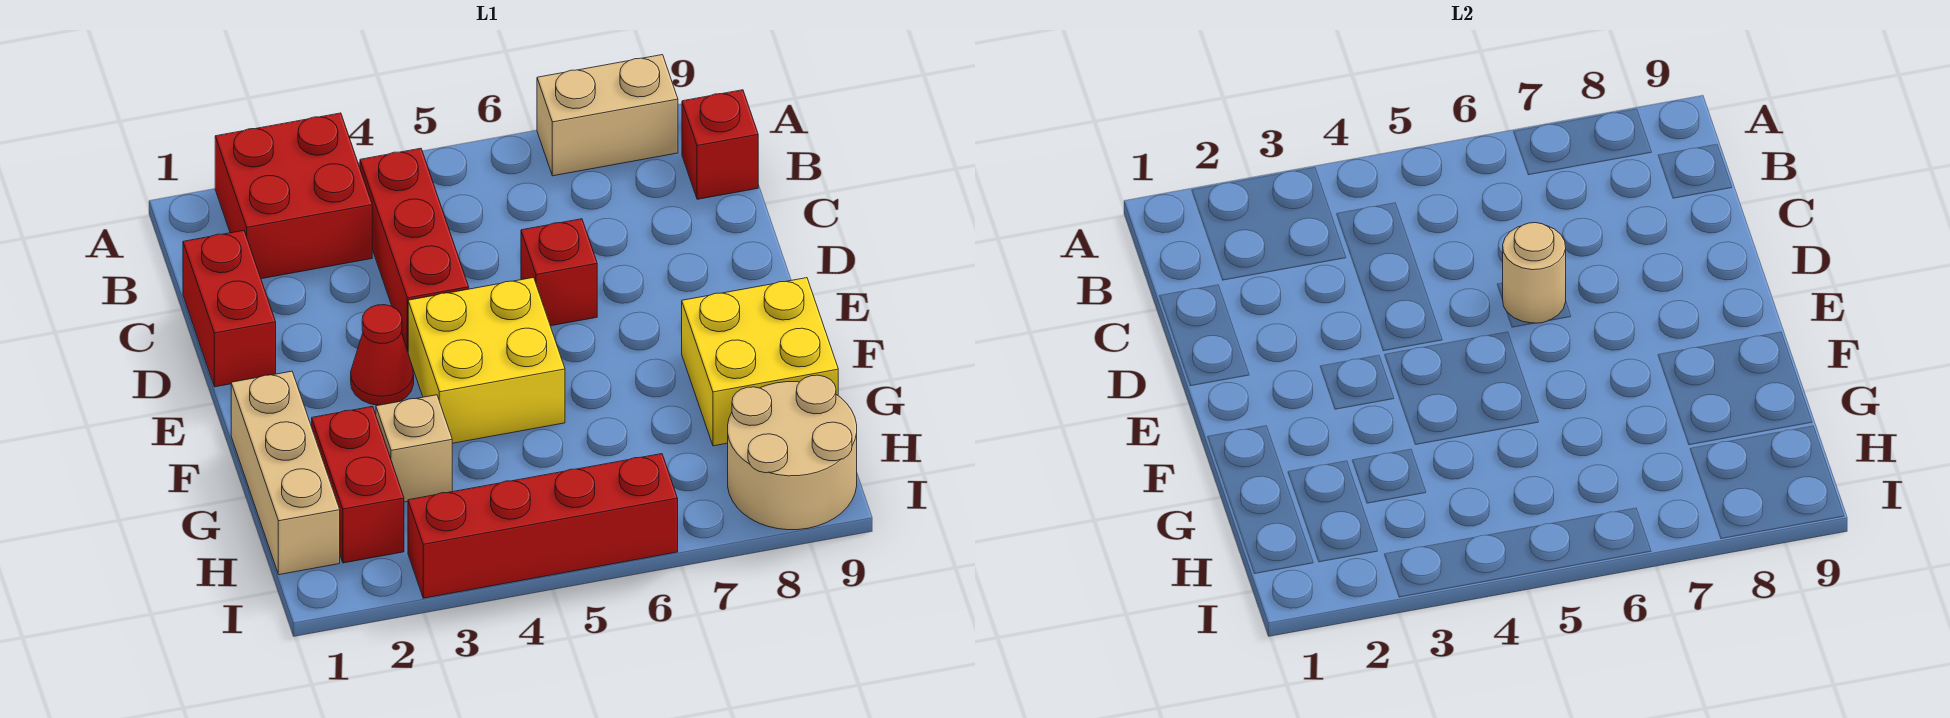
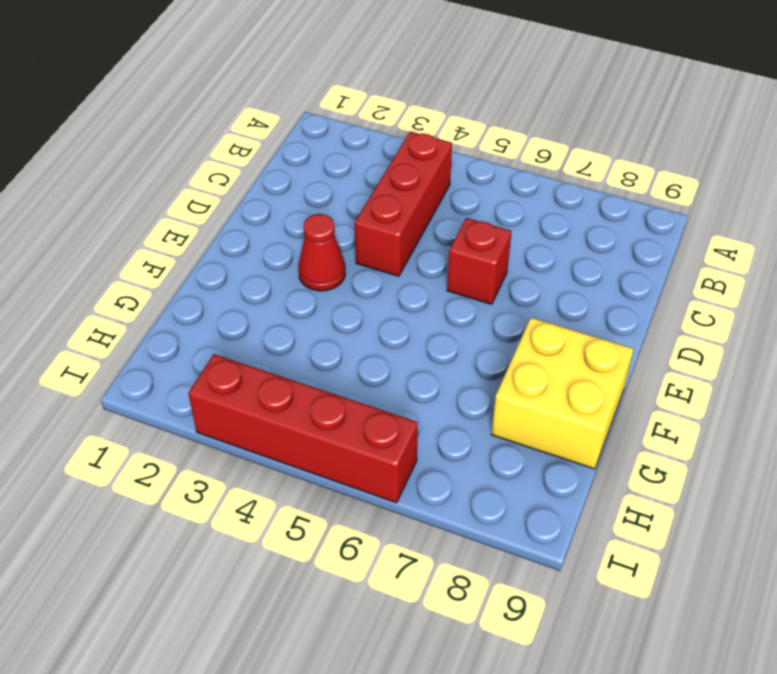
none -> red 2x2 brick [215,113,372,279]
none -> tan 1x2 brick [537,55,678,176]
none -> red 1x1 brick [682,90,758,199]

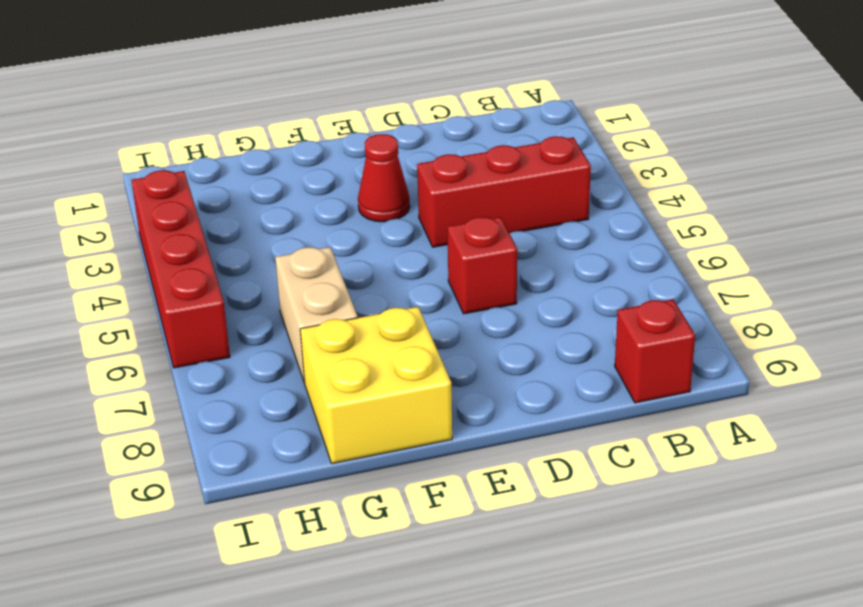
tan 1x2 brick [275,247,358,383] -> tan 1x2 brick moved to [537,55,678,176]
none -> red 2x2 brick [215,113,372,279]
none -> red 1x2 brick [183,230,276,387]
none -> yellow 2x2 brick [408,278,565,443]

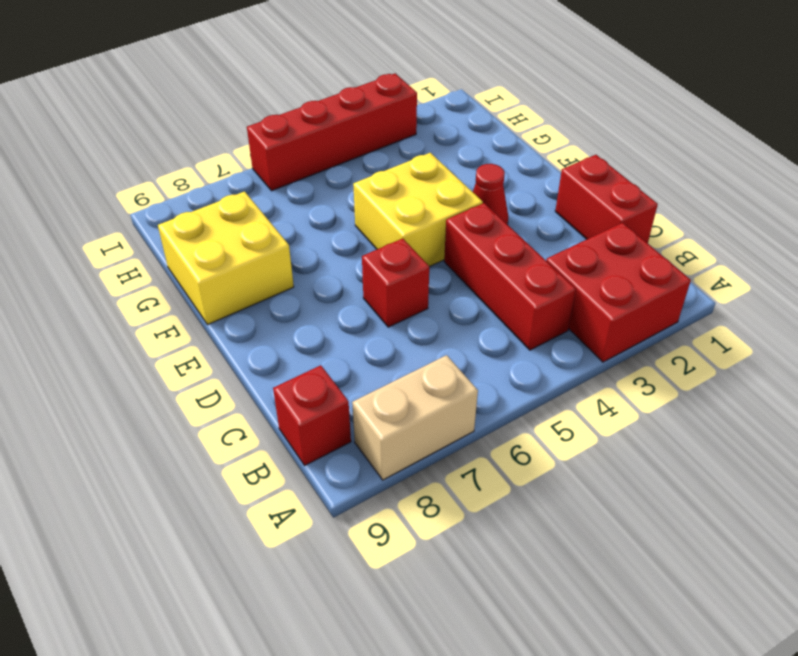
none -> tan 1x3 brick [231,371,340,575]
none -> red 1x2 brick [312,406,404,563]
none -> tan 1x1 brick [376,395,452,502]

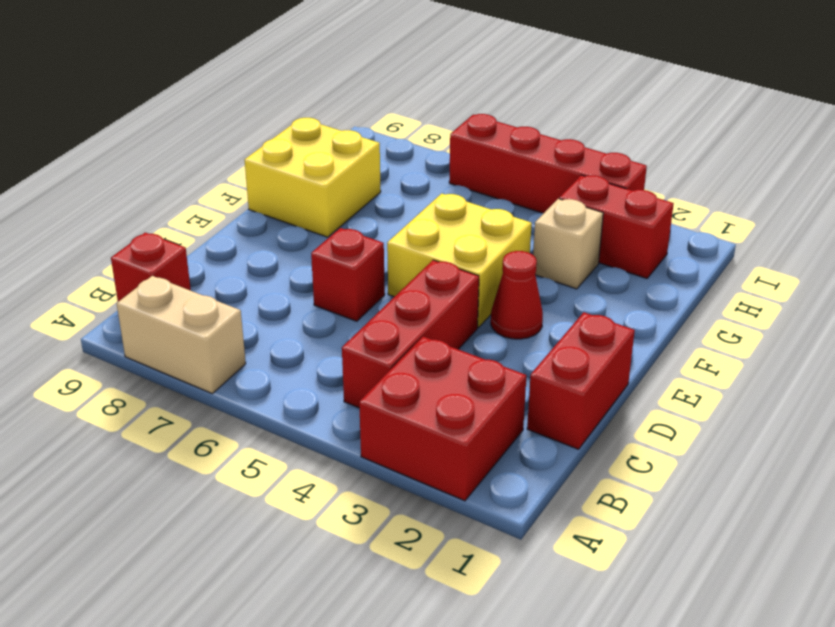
red 1x2 brick [559,175,674,278] -> red 1x2 brick turned to [312,406,404,563]
none -> tan 1x3 brick [231,371,340,575]
none -> tan 2x2 round brick [728,375,857,530]
none -> tan 1x1 round brick [1502,223,1566,323]

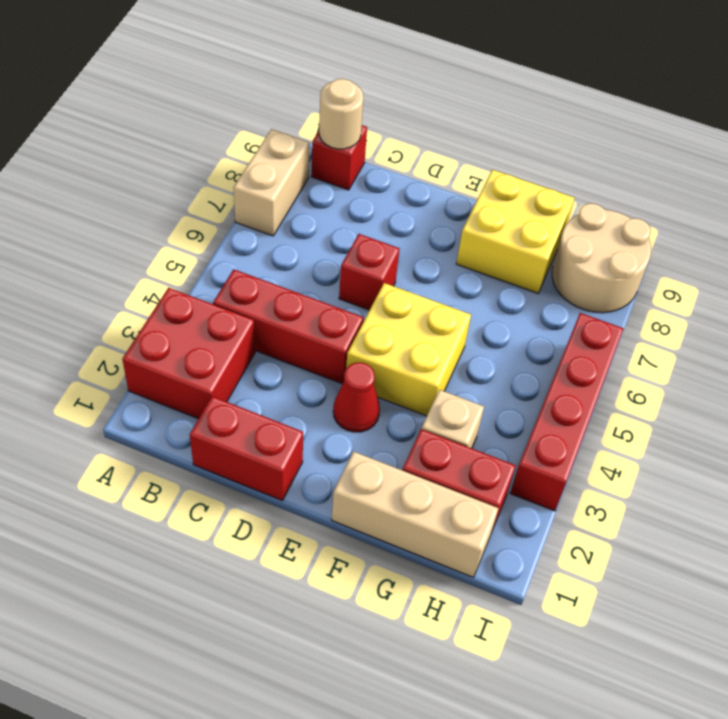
tan 1x1 round brick [319,79,363,149] -> tan 1x1 round brick moved to [1502,223,1566,323]

